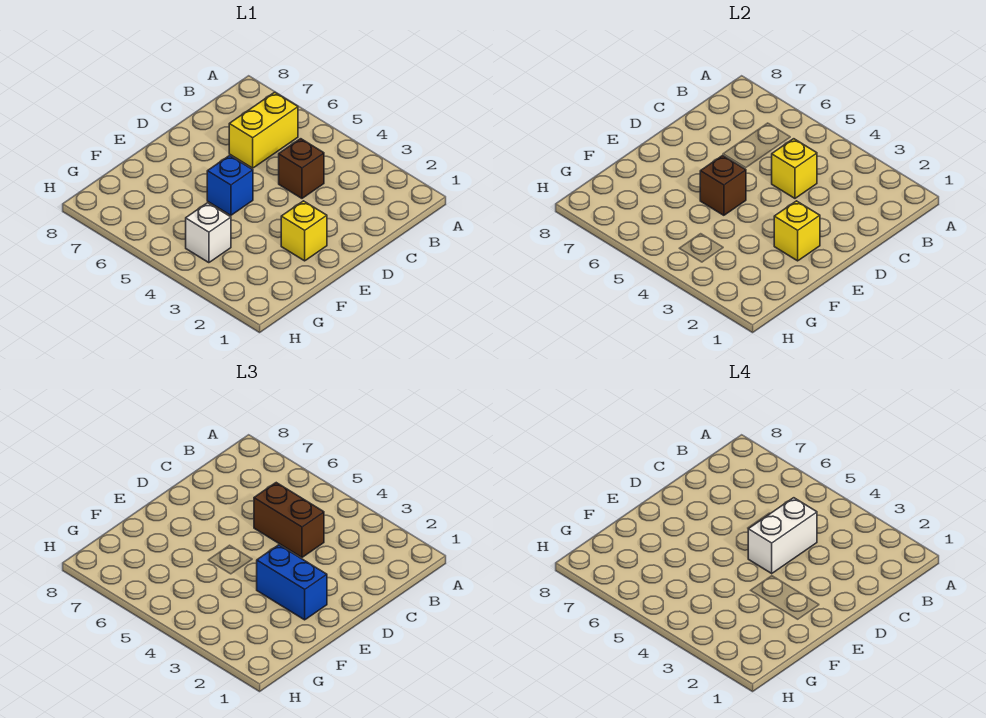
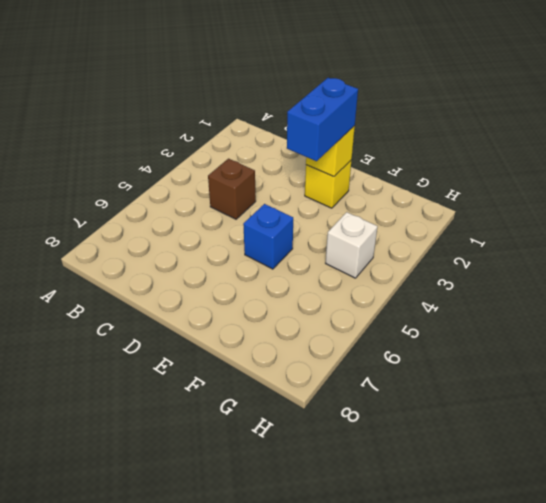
none -> yellow 1x2 brick [229,92,298,168]
none -> yellow 1x1 brick [772,139,817,198]

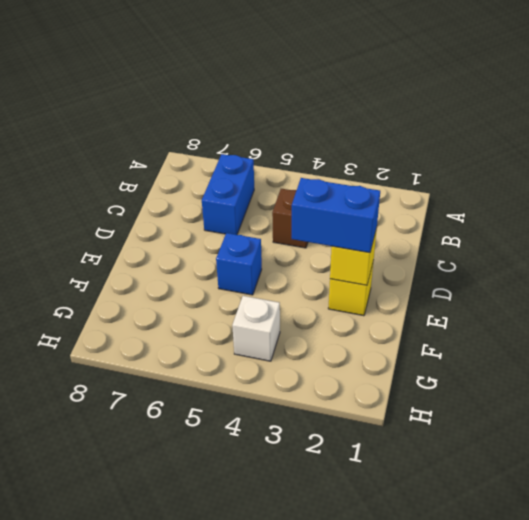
blue 1x2 brick [202,154,254,235] -> yellow 1x2 brick [229,92,298,168]
none -> yellow 1x1 brick [772,139,817,198]
none -> brown 1x1 brick [700,156,746,215]

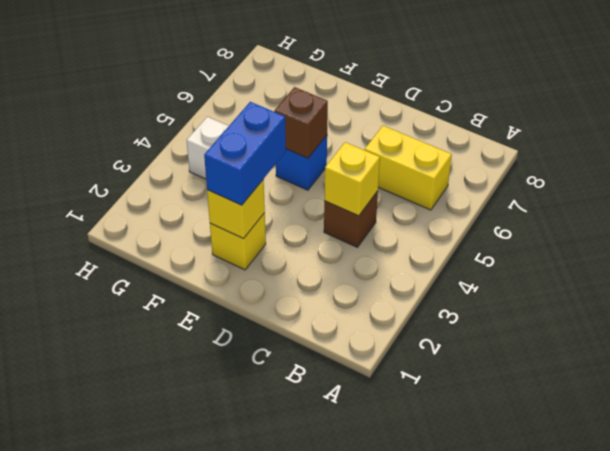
none -> brown 1x2 brick [254,483,324,557]
none -> white 1x2 brick [748,498,817,573]

